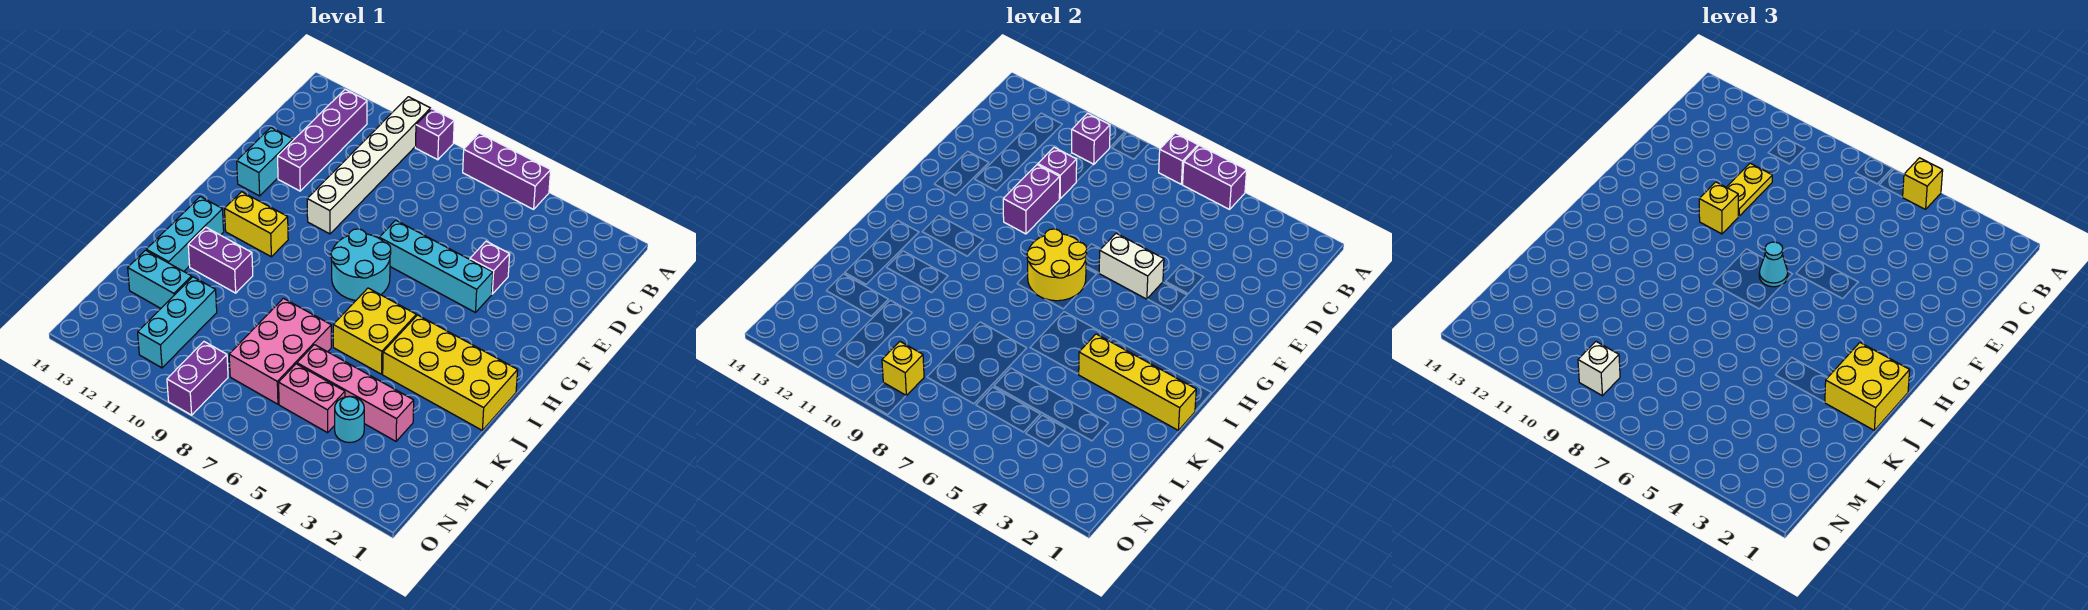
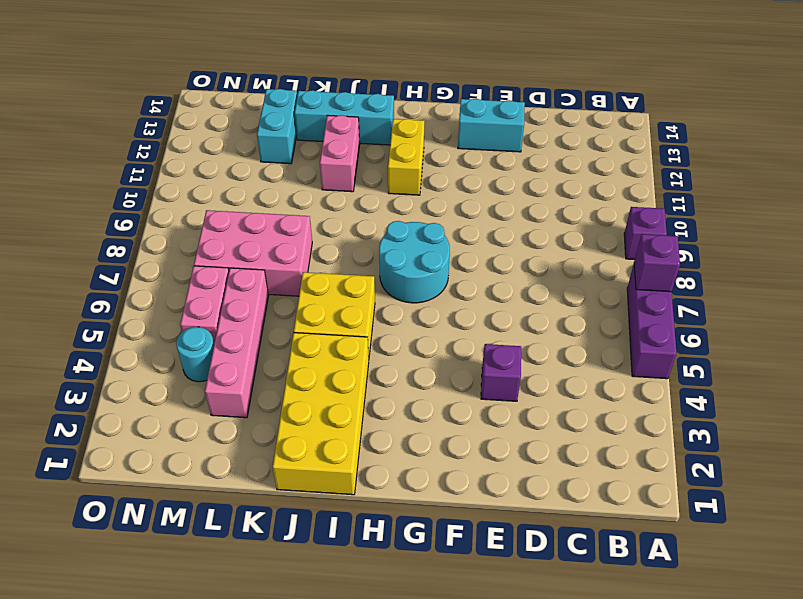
pink 1x2 brick [320,115,360,192] -> purple 1x2 brick [188,227,253,293]
none -> white 1x6 brick [307,97,431,234]
none -> purple 1x4 brick [278,89,367,191]
none -> cyan 1x4 brick [379,220,493,313]
none -> cyan 1x3 brick [138,277,217,368]

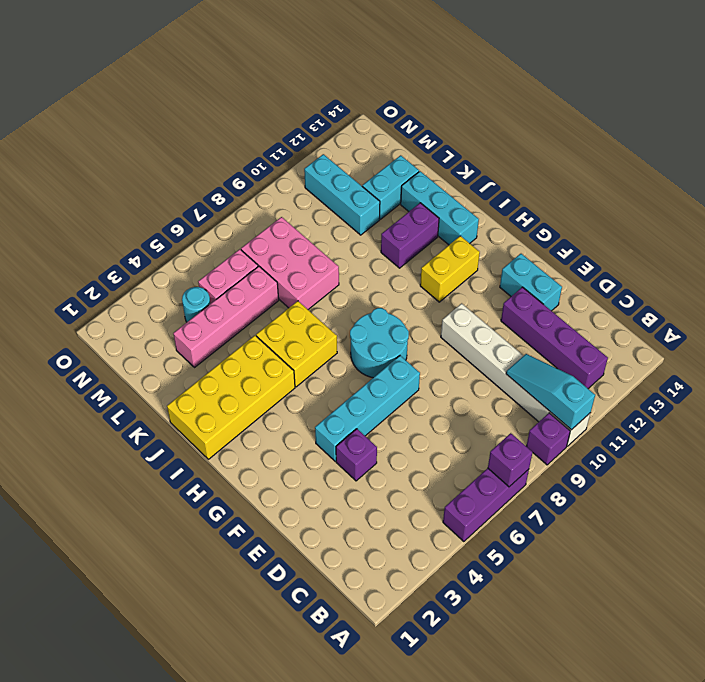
cyan 1x3 slope [506,354,595,430] -> purple 1x1 brick [1072,113,1110,164]
none -> purple 1x2 brick [167,342,228,415]
none -> purple 1x2 brick [1183,145,1247,209]
none -> purple 1x1 brick [1038,147,1077,199]
none -> purple 1x2 brick [1003,165,1060,234]

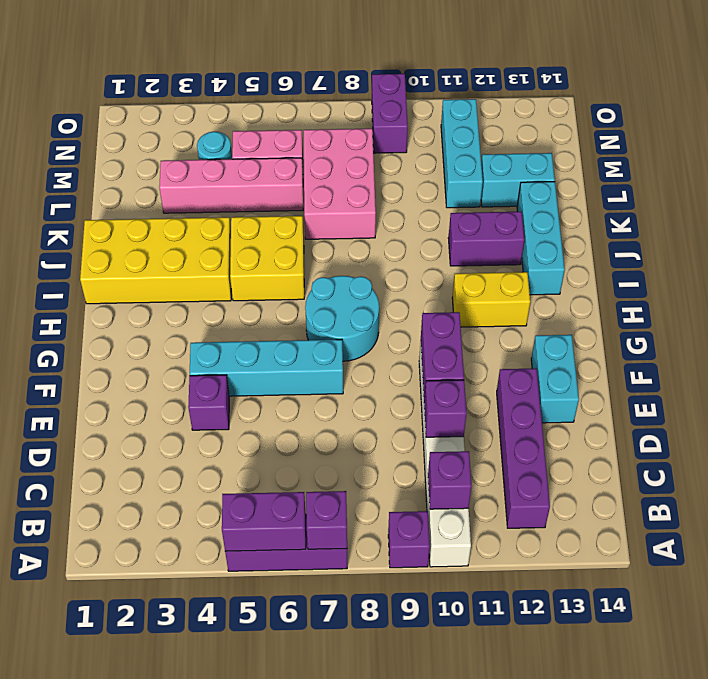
none -> white 1x2 brick [1099,233,1164,299]
none -> yellow 2x2 round brick [1027,229,1087,301]
none -> yellow 1x4 brick [1079,334,1196,430]
none -> yellow 1x1 brick [882,342,924,396]

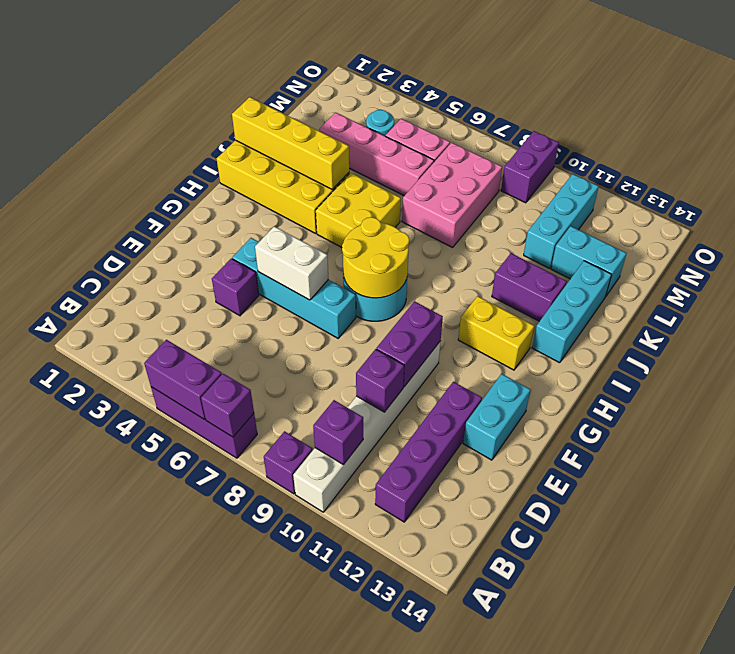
none -> yellow 1x1 brick [882,342,924,396]
none -> yellow 1x1 brick [1903,158,1943,209]
none -> yellow 1x2 plate [1726,163,1772,216]
none -> yellow 1x1 brick [1699,182,1738,234]

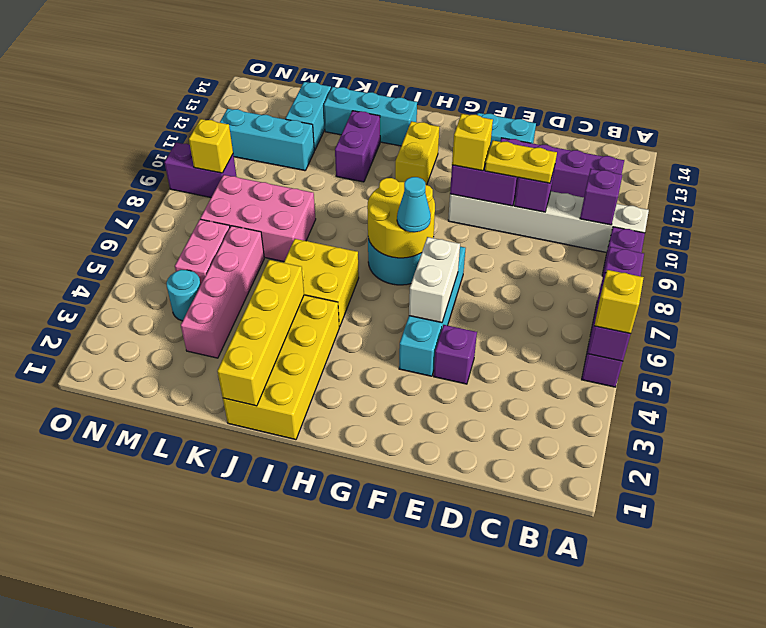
none -> yellow 2x2 brick [1825,343,1910,430]
none -> white 1x1 brick [1578,342,1620,396]

